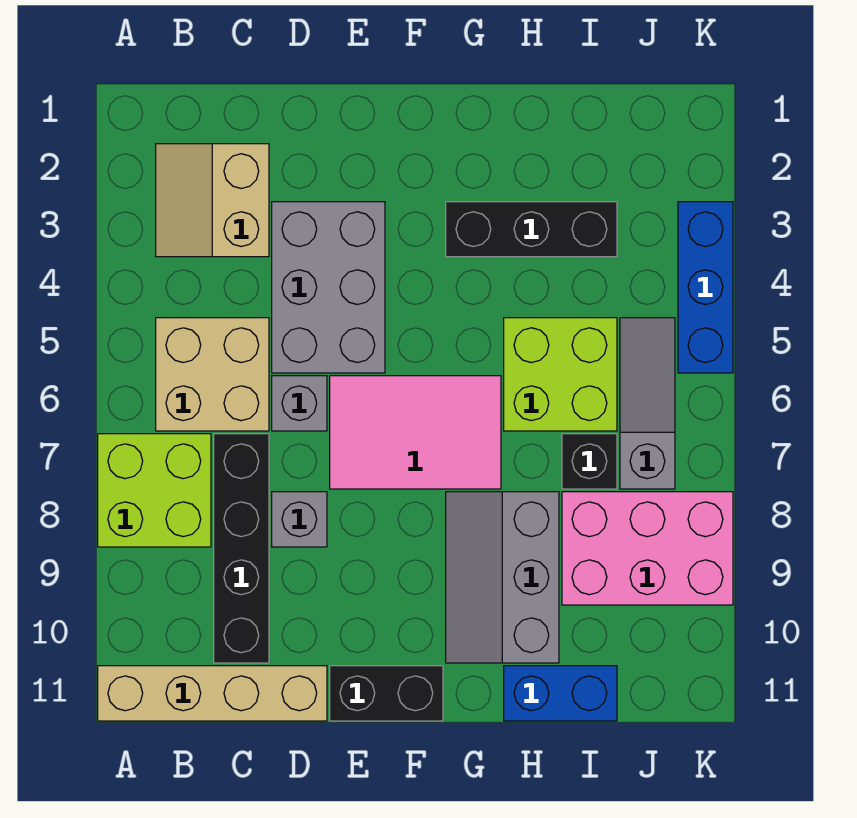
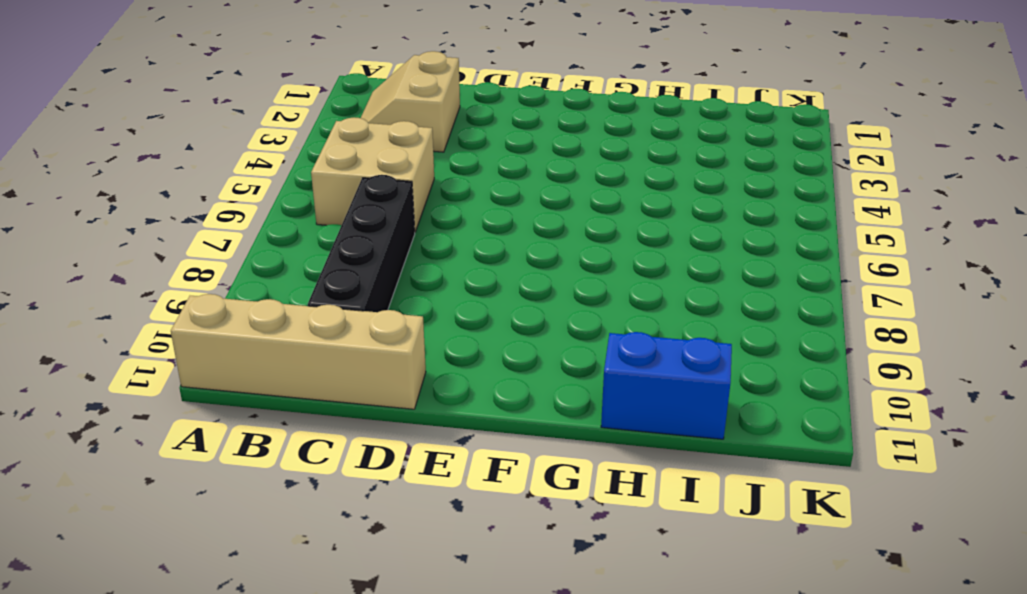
none -> lime 2x2 brick [98,434,211,547]
none -> grey 2x3 brick [272,202,385,373]
none -> grey 1x1 brick [272,376,327,431]

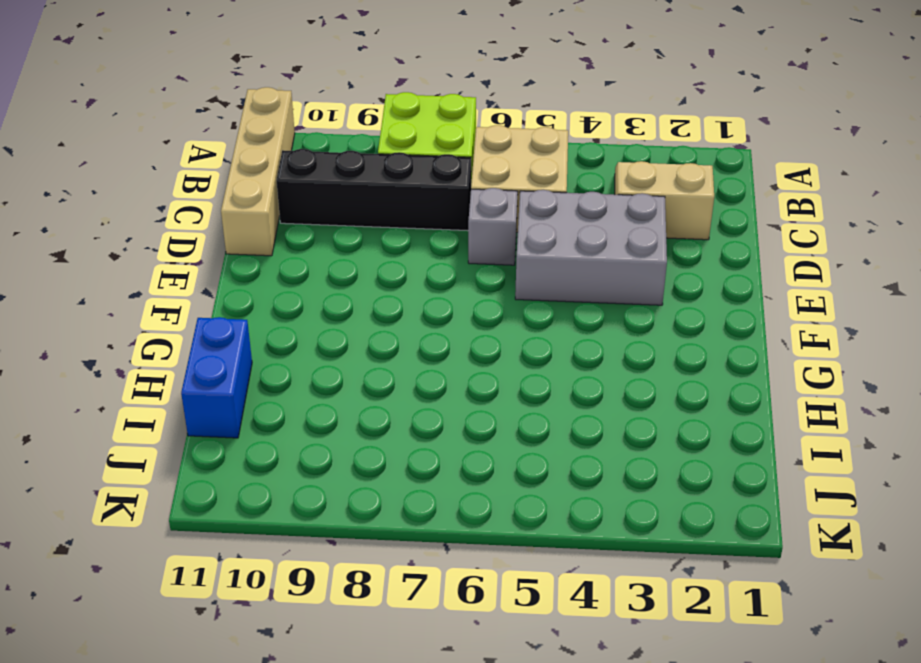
none -> grey 1x1 brick [272,492,327,547]
none -> pink 2x3 tile [330,376,501,489]
none -> black 1x2 brick [330,666,443,721]

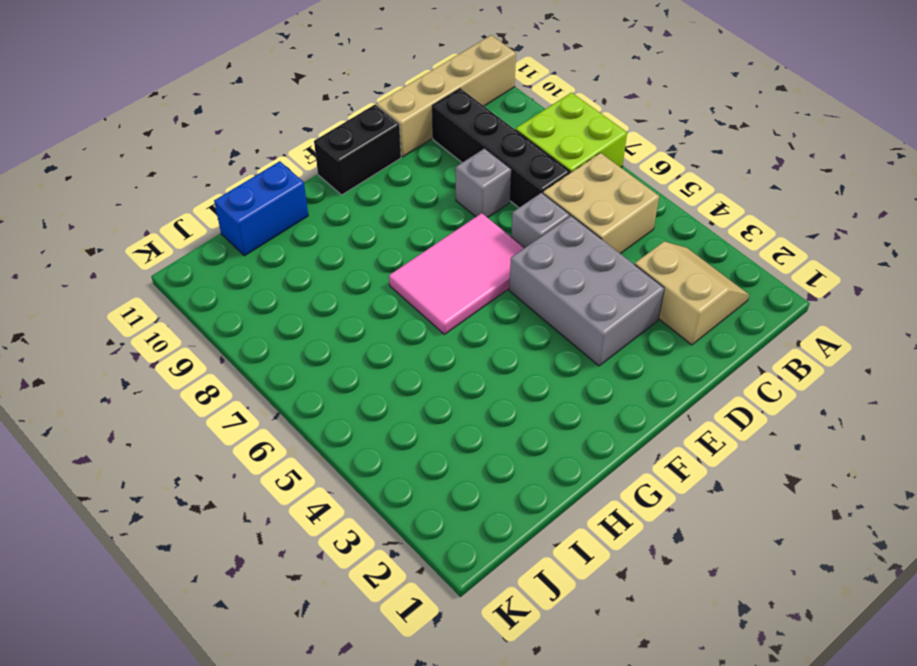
none -> black 1x3 brick [446,202,617,257]
none -> grey 2x3 slope [446,492,559,663]
none -> lime 2x2 brick [504,318,617,431]

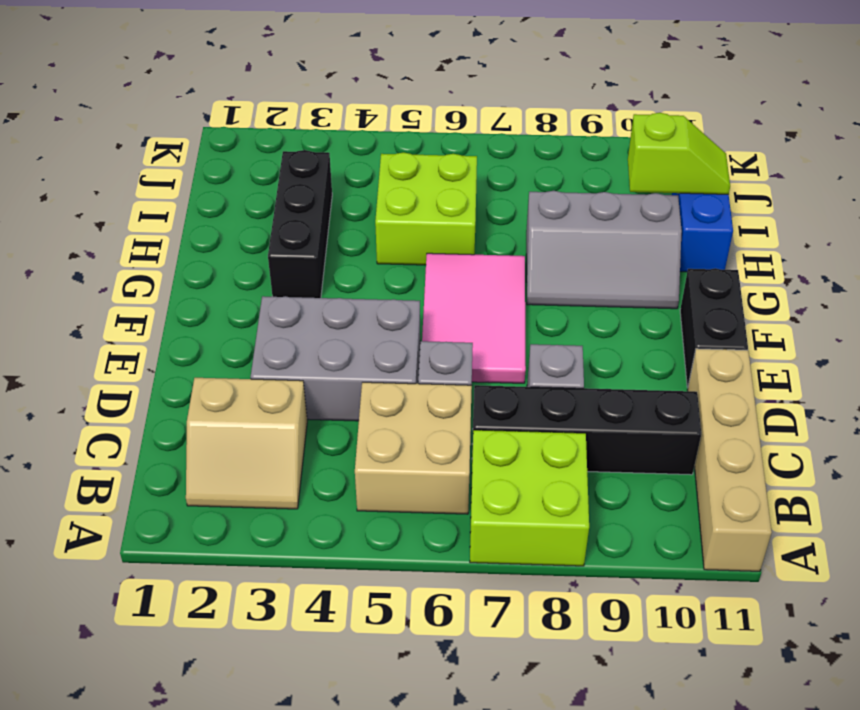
lime 1x2 slope [628,113,730,194] -> none
none -> black 1x1 brick [562,434,617,489]
none -> pink 2x3 brick [562,492,733,605]
none -> grey 1x3 slope [620,318,675,489]

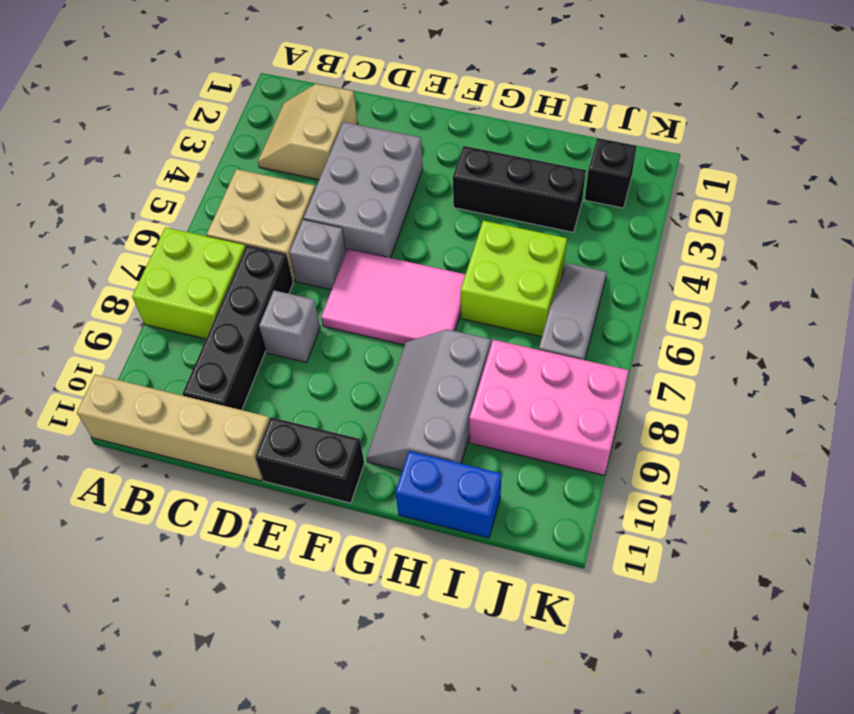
black 1x1 brick [585,138,637,208] -> black 1x1 brick moved to [562,434,617,489]
none -> blue 1x3 brick [678,202,733,373]

